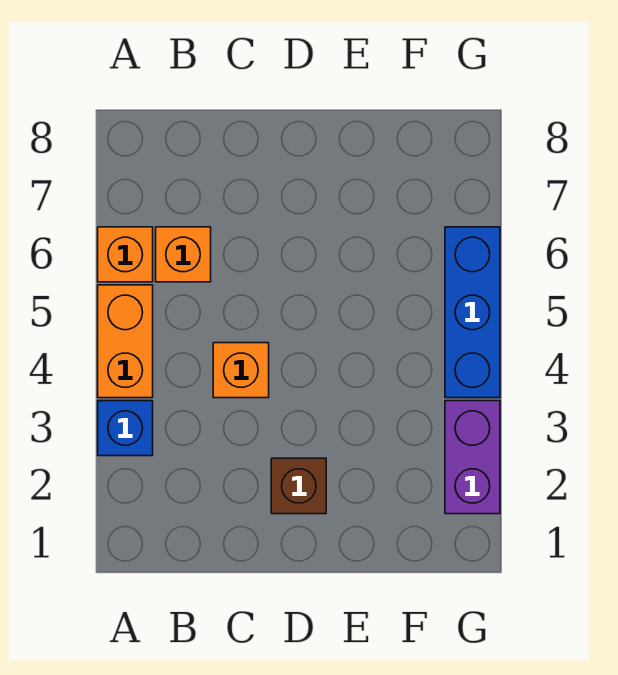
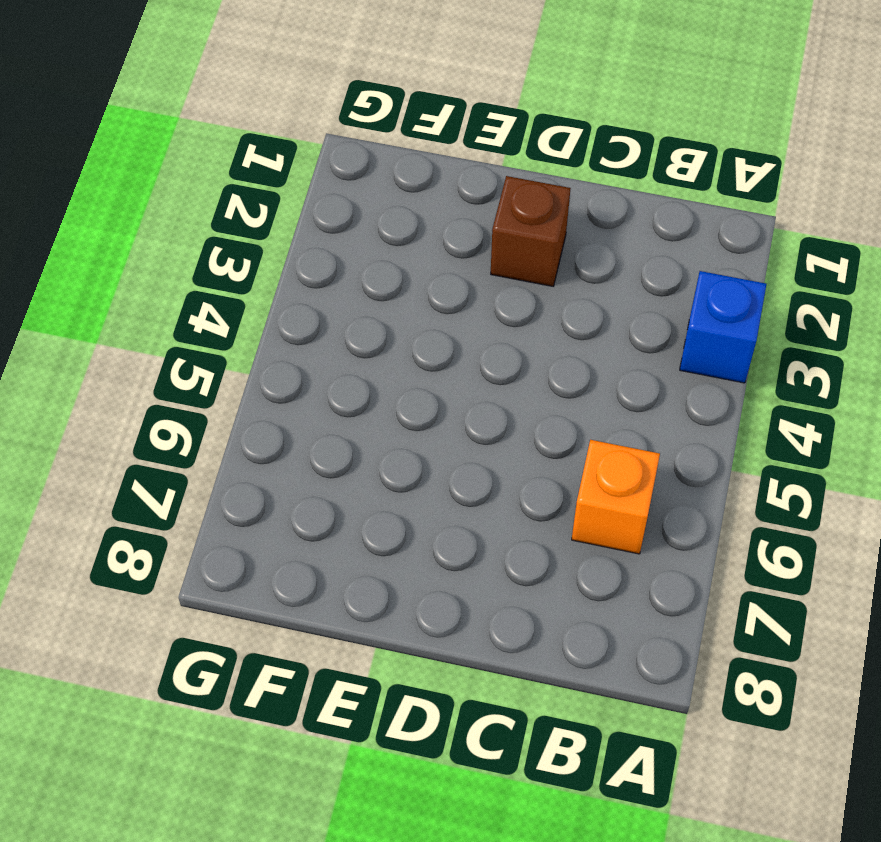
none -> orange 1x2 brick [98,285,153,398]
none -> orange 1x1 brick [98,227,153,282]

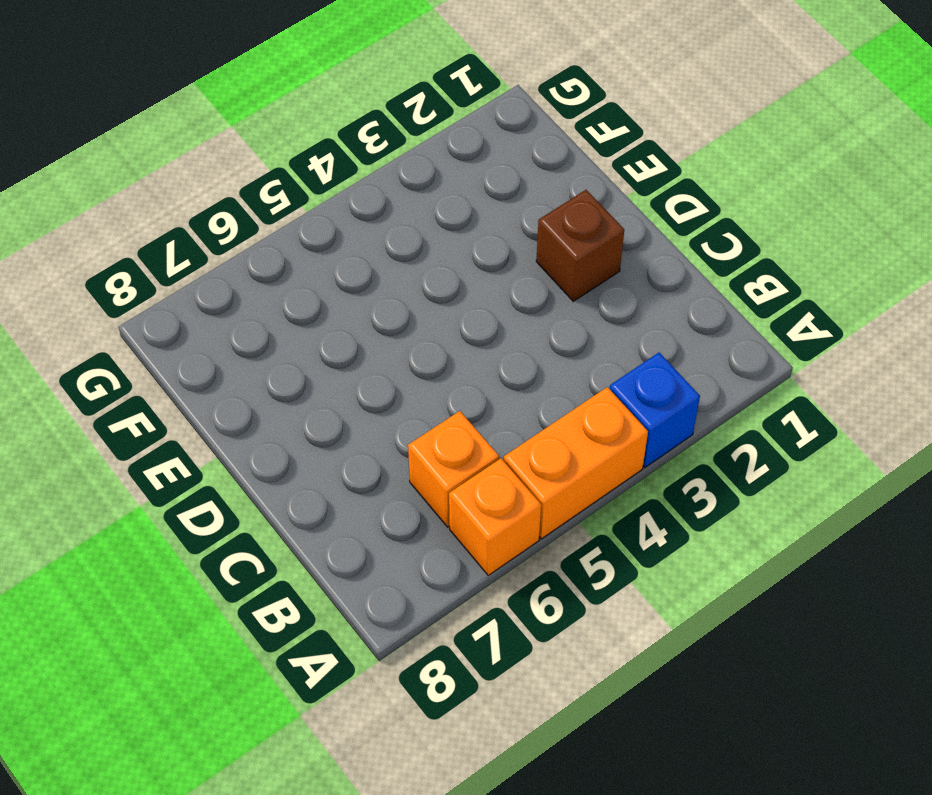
none -> orange 1x1 brick [213,343,269,398]
none -> purple 1x2 brick [445,401,500,514]

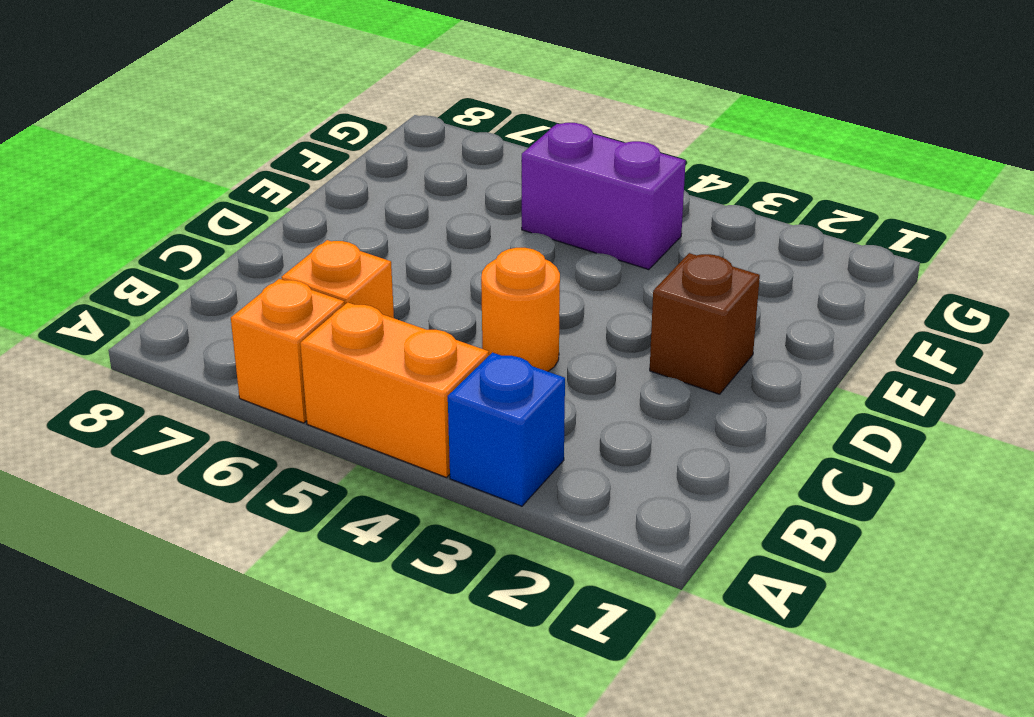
orange 1x1 round brick [481,248,560,372] -> orange 1x1 brick [213,343,269,398]
purple 1x2 brick [522,123,686,270] -> purple 1x2 brick moved to [445,401,500,514]
none -> blue 1x3 brick [445,227,500,398]

